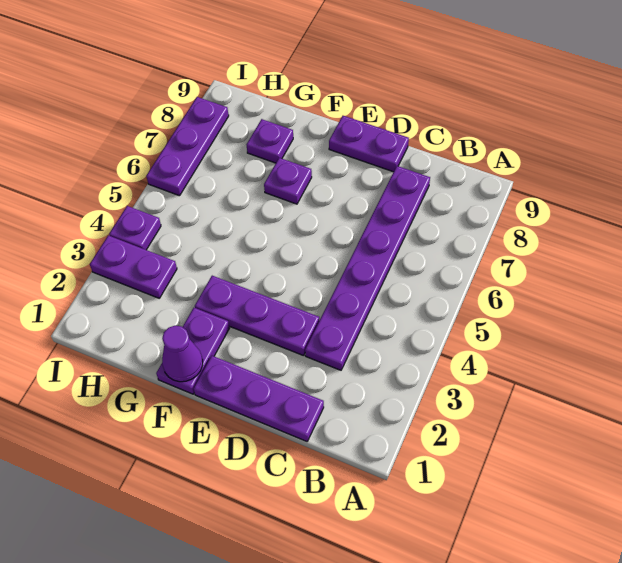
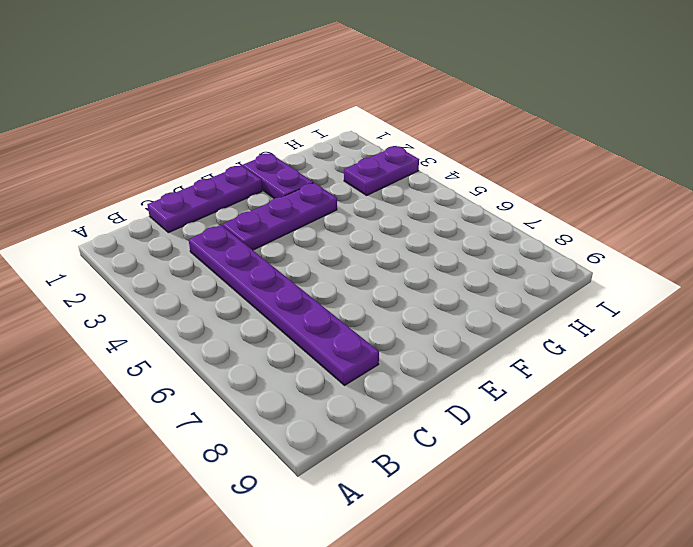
none -> purple 1x2 plate [329,116,409,172]
none -> purple 1x1 plate [264,158,312,204]

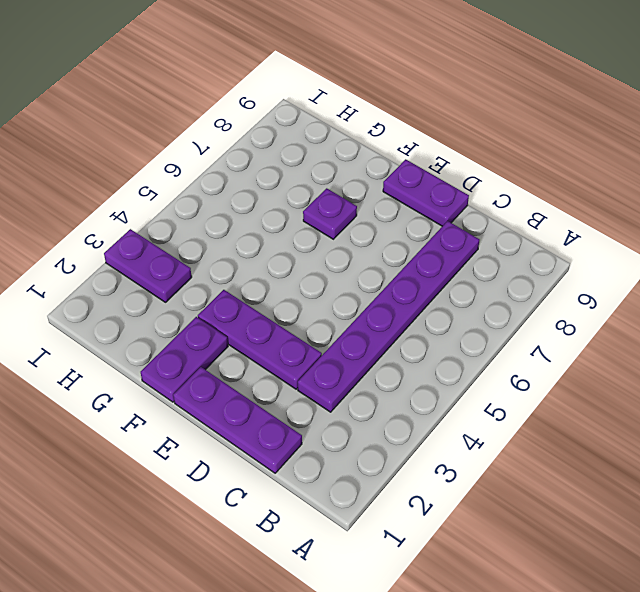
none -> purple 1x1 plate [247,119,293,163]
none -> purple 1x1 plate [109,206,161,250]

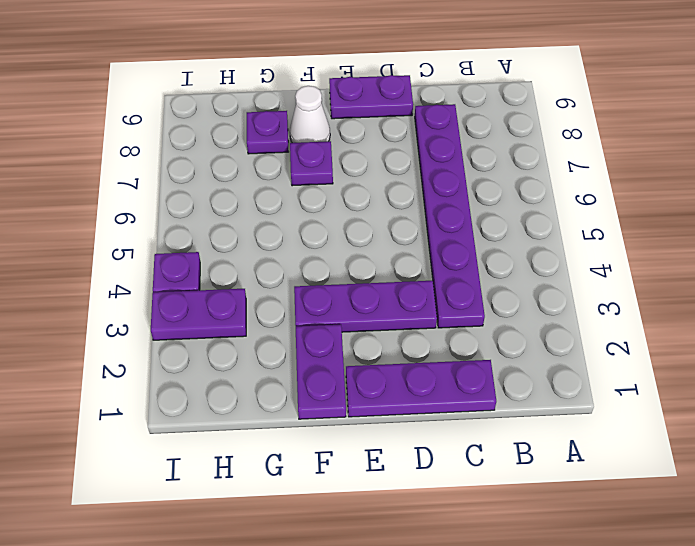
white 1x1 cone [290,86,330,143] -> none
none -> purple 1x3 plate [146,97,229,196]
none -> purple 1x1 cone [162,326,203,382]

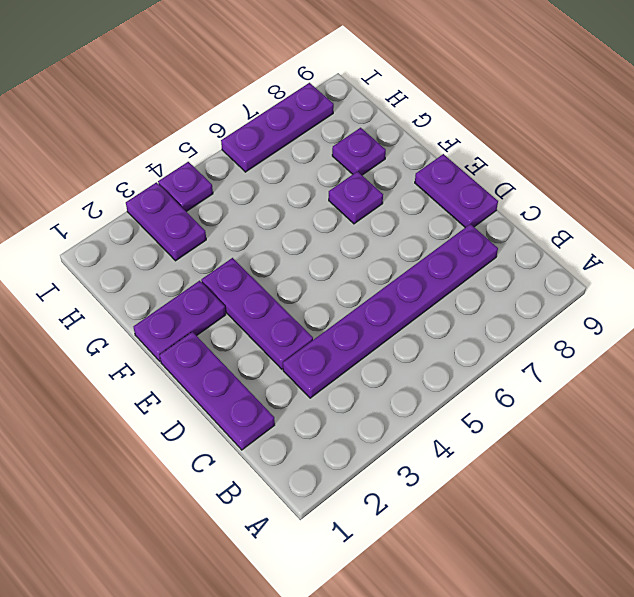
none -> purple 1x1 cone [162,326,203,382]

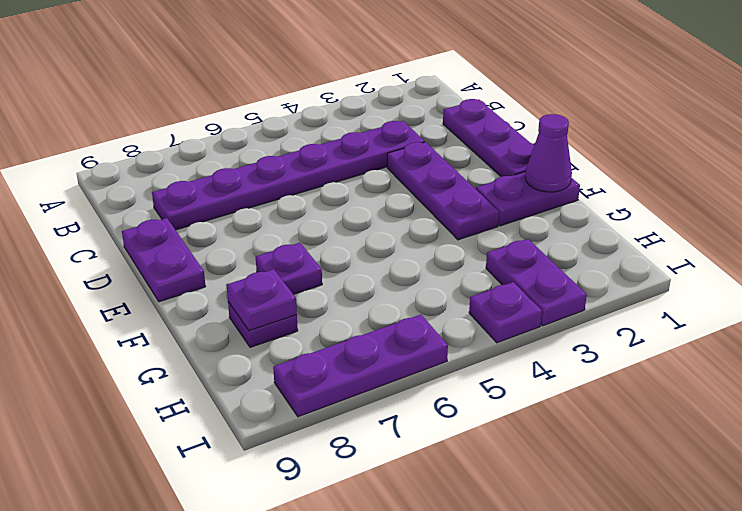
purple 1x1 plate [227,269,297,331] -> none

